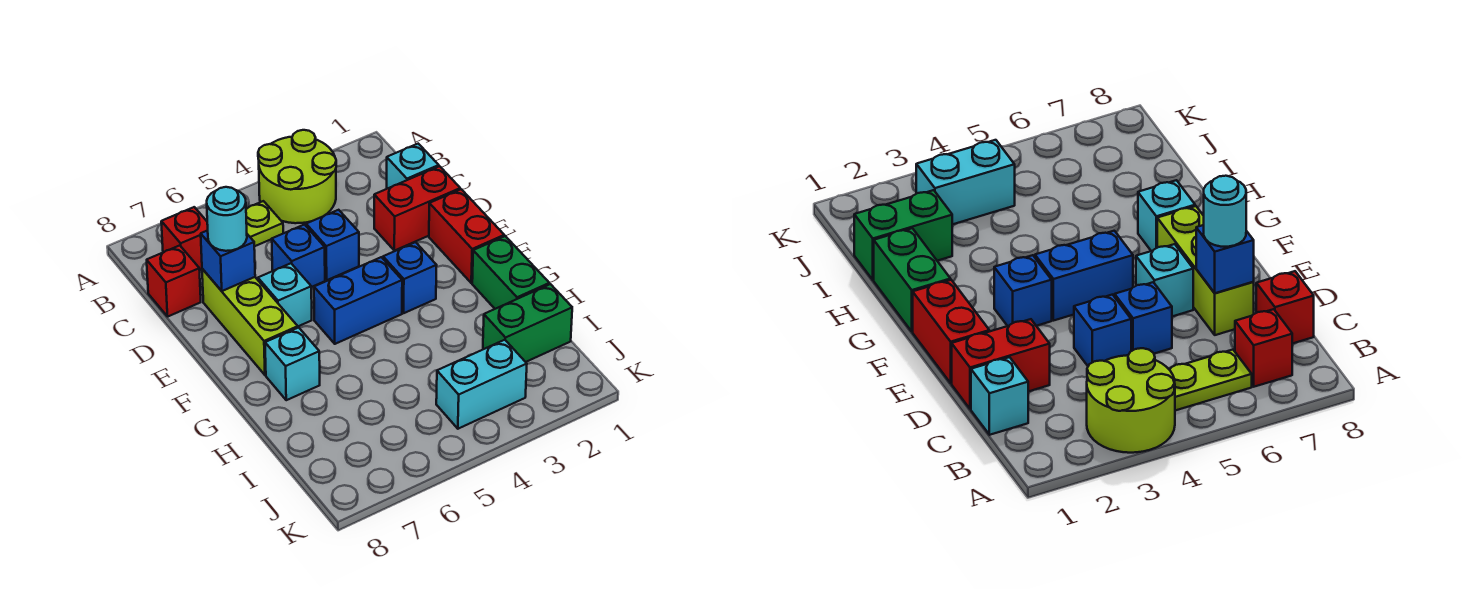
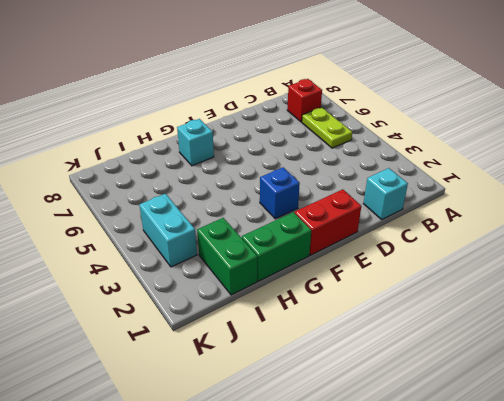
none -> lime 2x2 round brick [258,130,336,223]
none -> red 1x1 brick [147,245,201,316]
none -> red 1x2 brick [374,166,460,251]

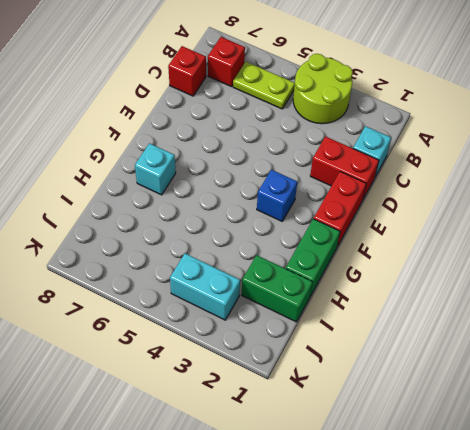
none -> blue 1x1 brick [306,210,359,280]
none -> blue 1x1 brick [272,225,325,287]
none -> lime 1x3 brick [202,269,298,375]

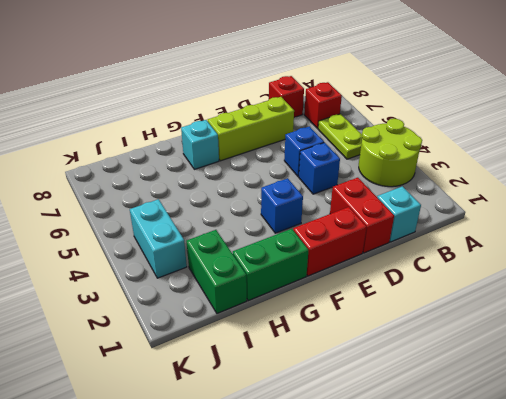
none -> cyan 1x1 brick [258,263,312,326]
none -> blue 1x2 brick [314,257,402,344]
none -> blue 1x1 brick [201,230,255,291]

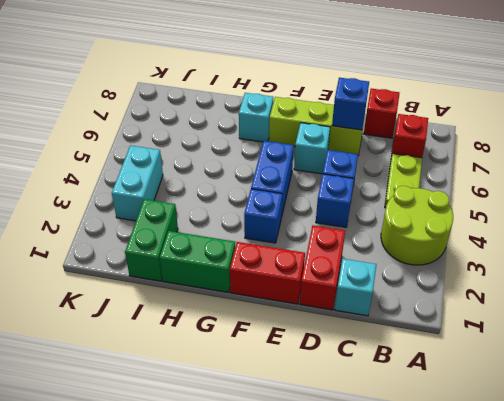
none -> cyan 1x1 round brick [207,187,247,251]

